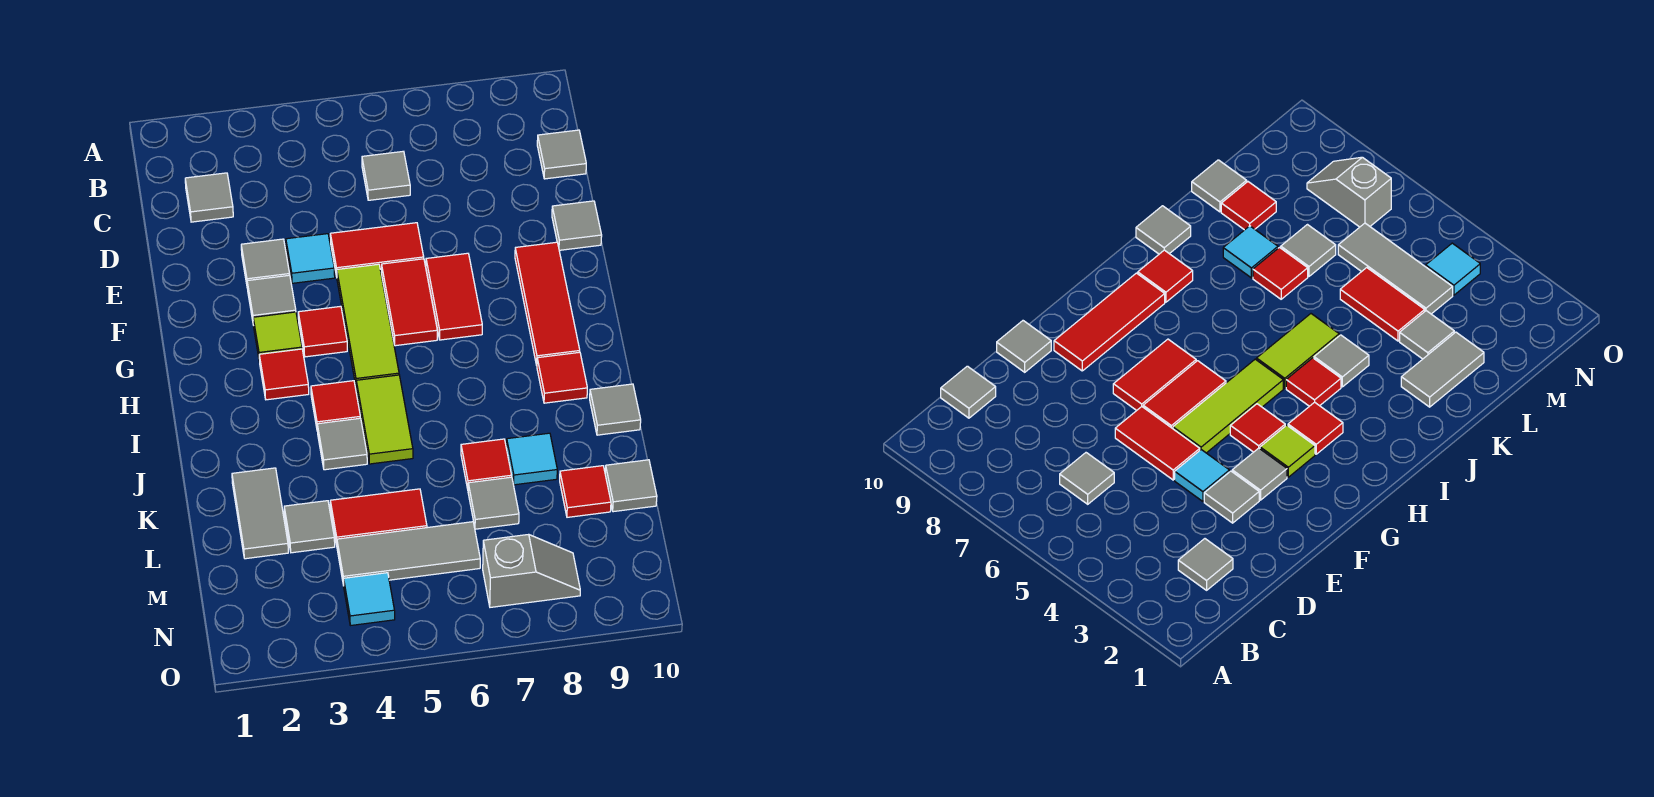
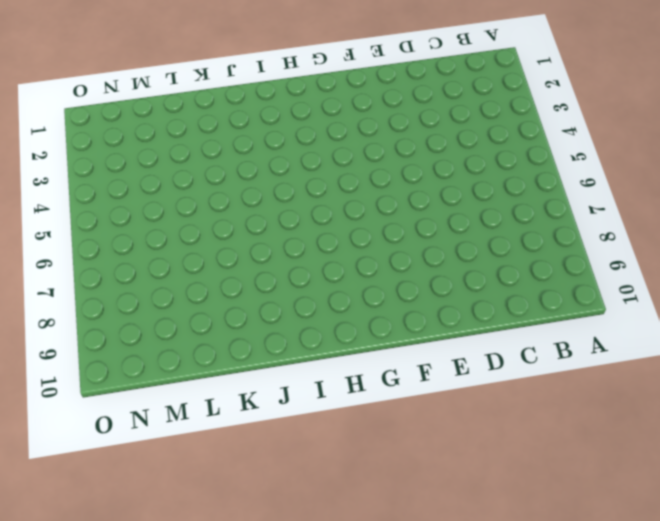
none -> grey 1x1 tile [185,173,233,222]
none -> grey 1x1 tile [362,151,410,200]
none -> grey 1x1 tile [537,130,586,179]
none -> grey 1x1 tile [241,239,290,289]

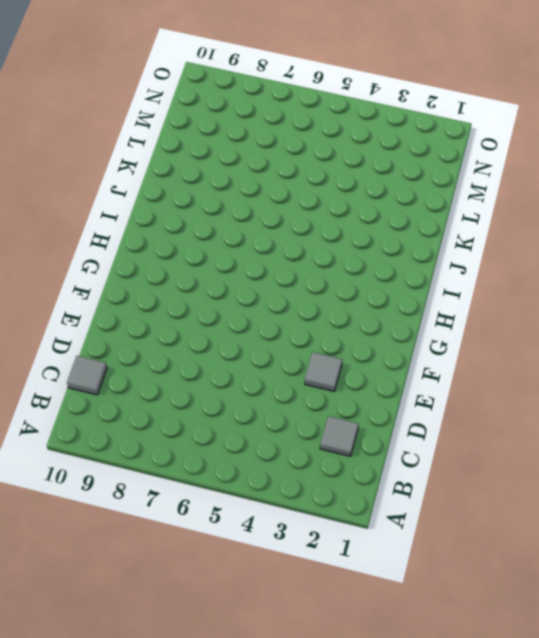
none -> grey 1x1 tile [362,151,410,200]
none -> cyan 1x1 tile [286,234,335,283]
none -> red 1x2 tile [330,223,424,276]
none -> grey 1x1 tile [552,201,602,250]

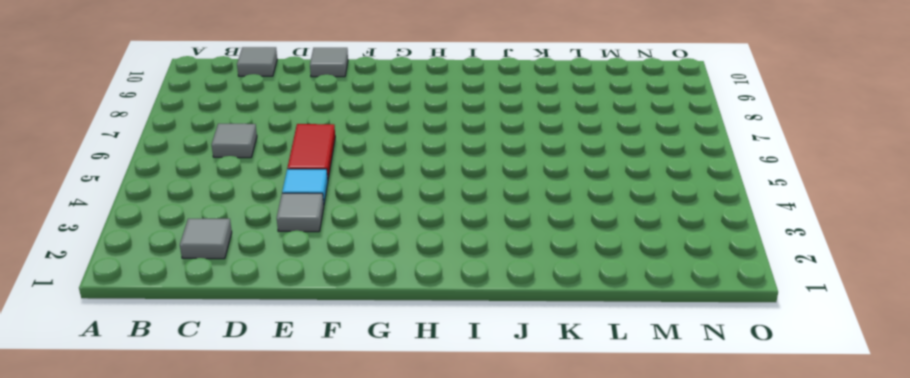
none -> grey 1x1 tile [247,275,296,325]
none -> lime 1x3 tile [337,264,399,385]
none -> red 1x2 tile [382,259,437,346]
none -> red 1x2 tile [426,253,482,340]

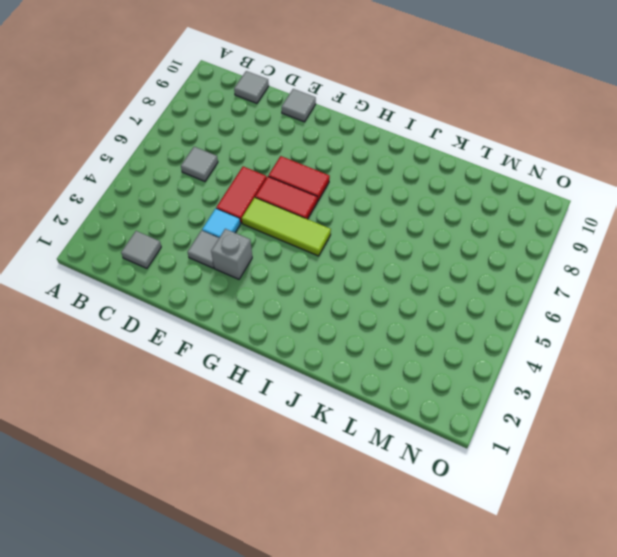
grey 1x1 brick [211,229,252,279] -> grey 1x1 tile [247,275,296,325]
none -> red 1x3 tile [515,242,580,365]
none -> lime 1x1 tile [253,312,302,362]
none -> red 1x1 tile [298,306,347,357]
none -> red 1x1 tile [259,349,309,400]

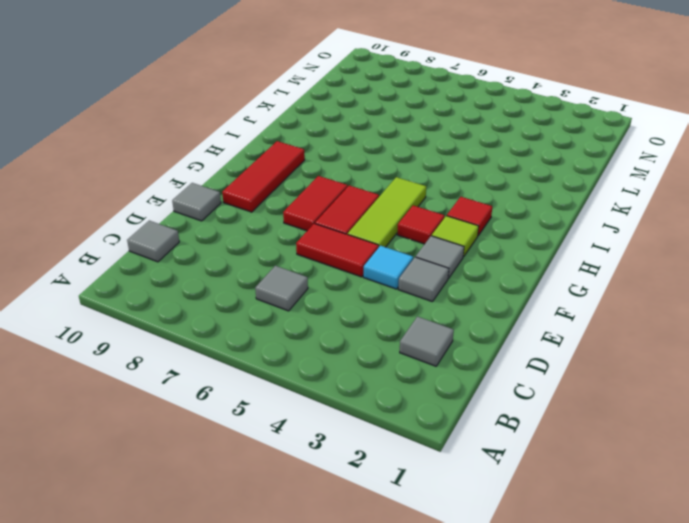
none -> red 1x1 tile [311,381,360,427]
none -> lime 1x2 tile [356,375,413,464]
none -> red 1x1 tile [537,352,587,403]
none -> grey 1x1 tile [317,418,367,470]

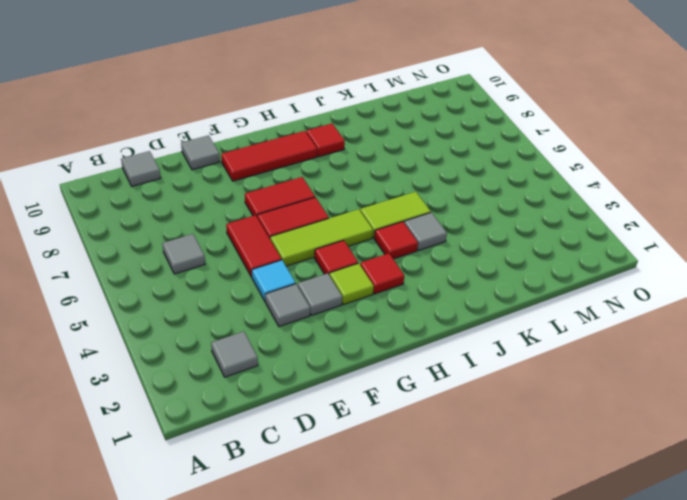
none -> grey 1x1 tile [590,384,641,435]
none -> grey 1x2 tile [232,468,288,559]
none -> red 1x1 tile [461,439,512,489]
none -> cyan 1x1 tile [506,433,557,485]

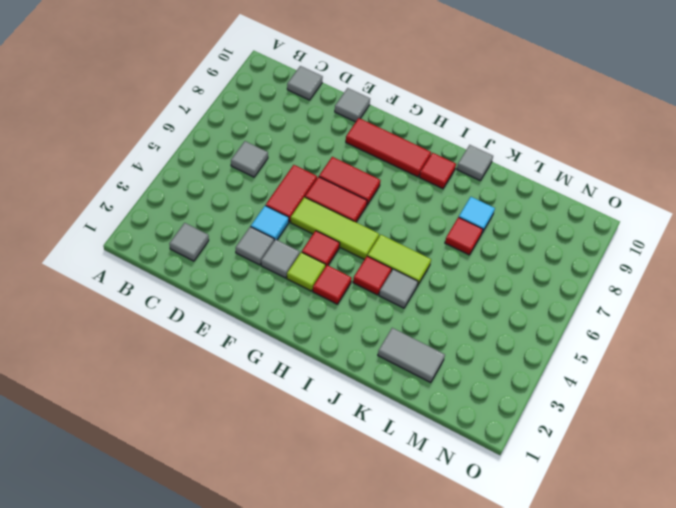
none -> grey 1x1 tile [284,501,335,553]
none -> red 1x2 tile [330,489,427,545]
none -> grey 1x1 tile [468,477,519,529]
none -> red 1x1 tile [560,466,611,517]

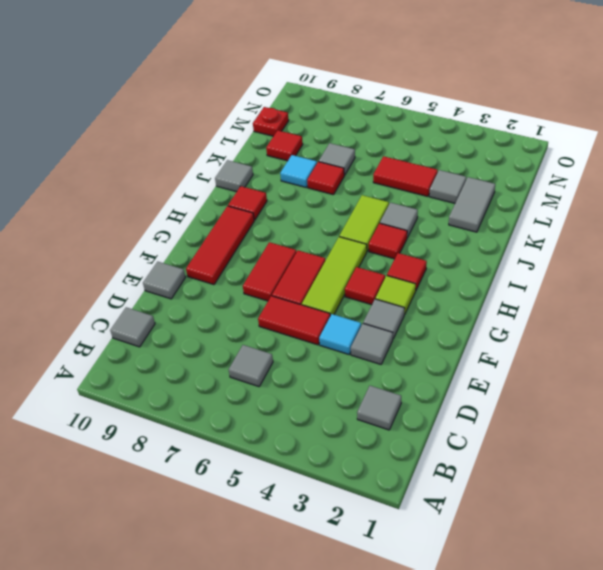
red 1x1 plate [253,107,289,136] -> none
none -> grey 1x1 tile [605,460,657,512]
none -> grey 1x3 tile [337,522,480,586]
none -> cyan 1x1 tile [344,573,395,626]
none -> grey 1x2 slope [483,534,580,607]

